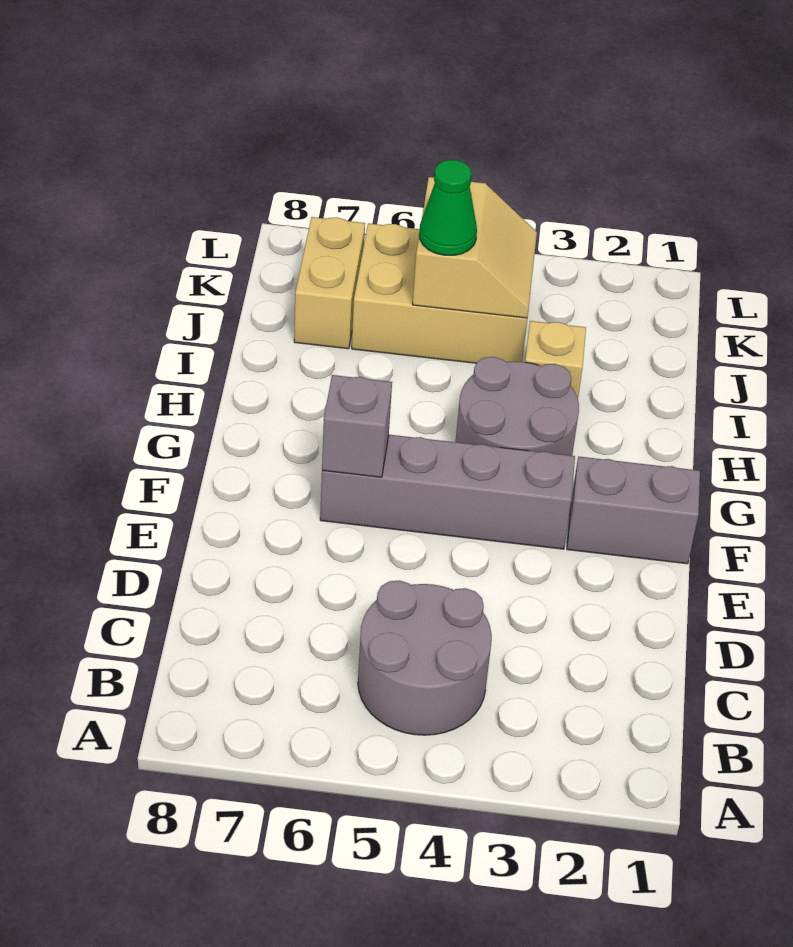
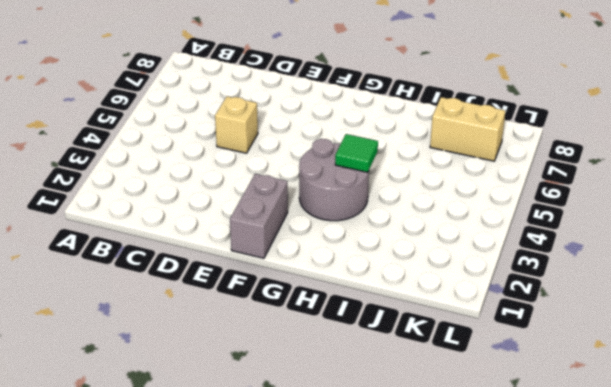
tan 1x1 brick [215,96,258,153] -> tan 1x1 brick moved to [525,321,586,398]
green 1x1 tile [335,134,378,172] -> none
none -> grey 2x2 round brick [358,580,492,735]
none -> grey 1x4 brick [320,435,575,549]

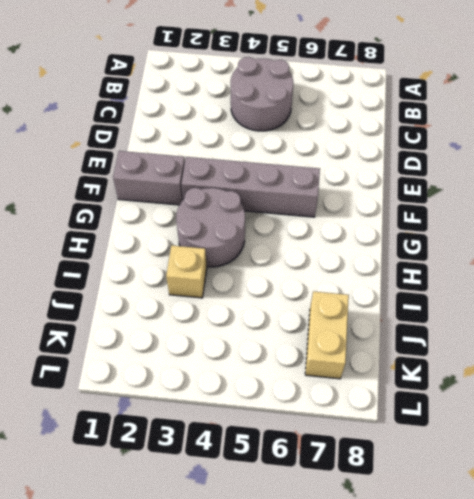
none -> tan 2x3 brick [352,223,527,363]
none -> grey 1x1 brick [322,375,392,477]

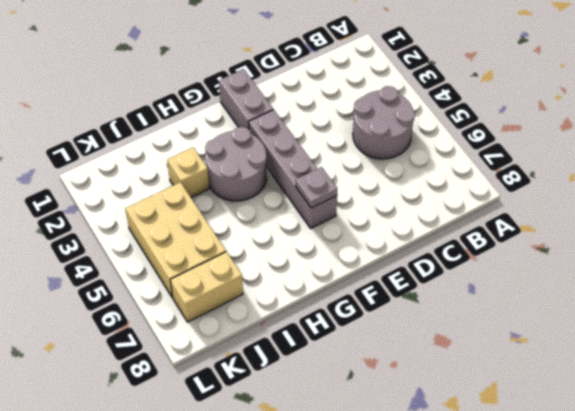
grey 1x1 plate [296,167,338,208] -> grey 1x1 brick [322,375,392,477]
none -> tan 2x2 slope [413,177,537,318]
none -> green 1x1 cone [419,160,477,255]

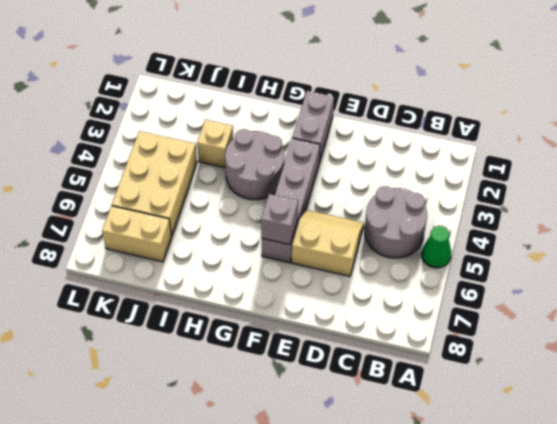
green 1x1 cone [422,226,451,268] -> green 1x1 cone moved to [419,160,477,255]
tan 2x2 slope [292,210,364,276] -> tan 2x2 slope moved to [413,177,537,318]

